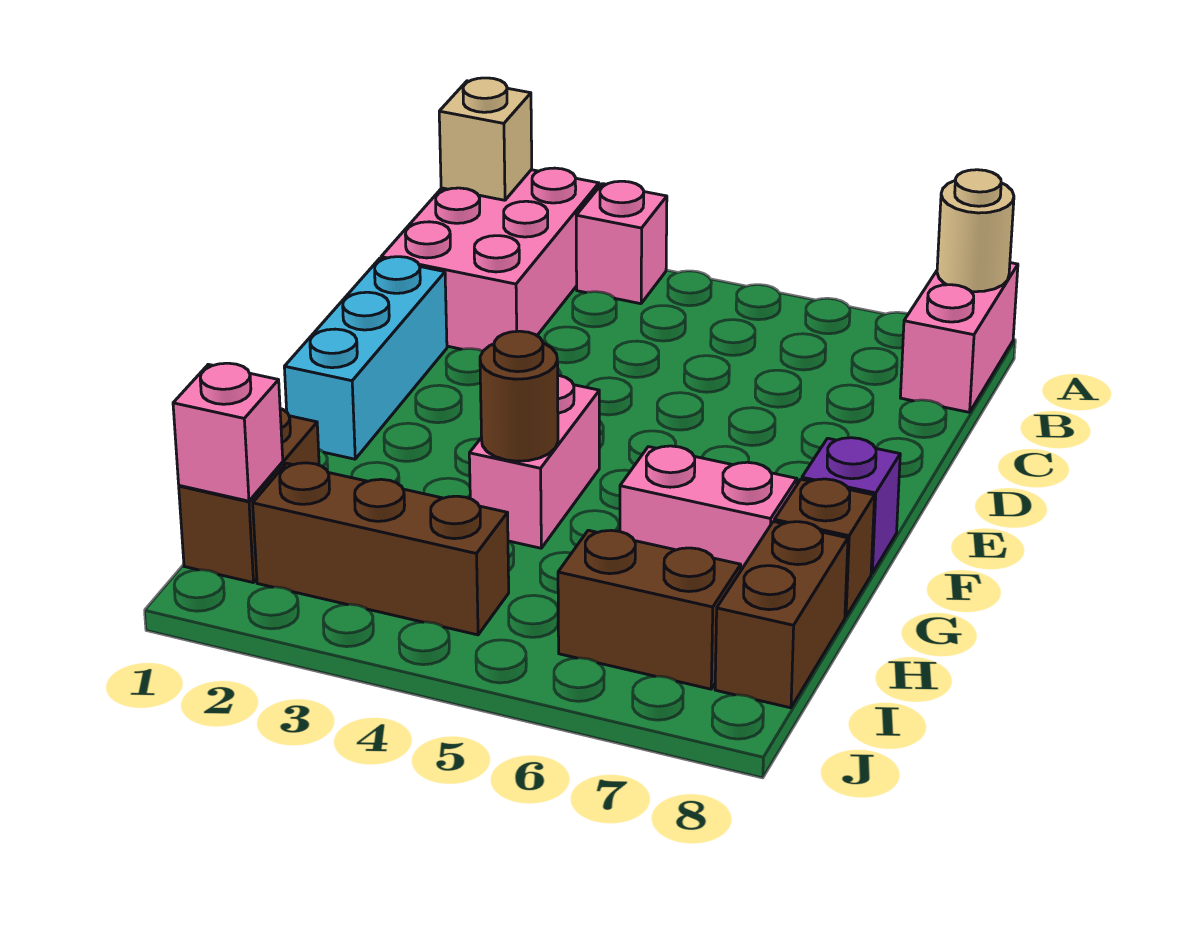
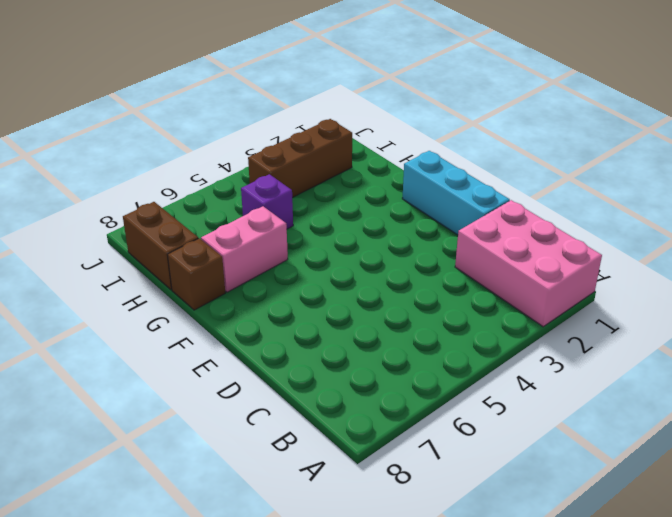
purple 1x1 brick [241,174,293,229] -> purple 1x1 brick moved to [802,438,900,573]
none -> pink 1x1 brick [576,181,667,304]
none -> pink 1x2 brick [900,263,1018,412]
none -> pink 1x2 brick [469,375,599,548]

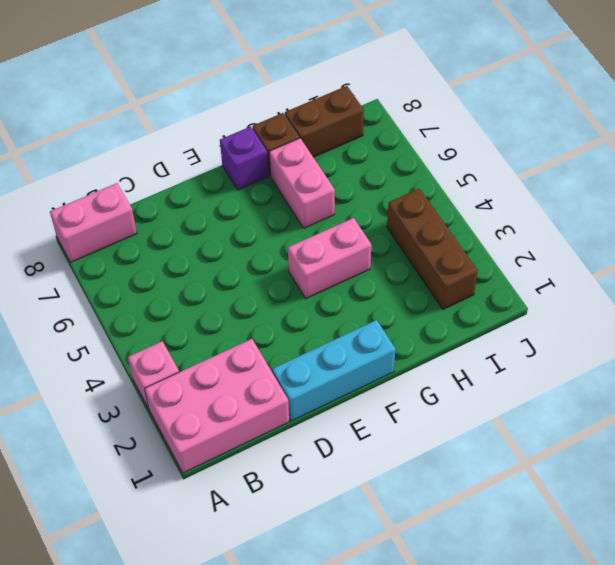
none -> brown 1x2 brick [179,409,319,583]
none -> brown 1x2 brick [558,530,741,689]
none -> tan 1x1 brick [439,78,532,200]

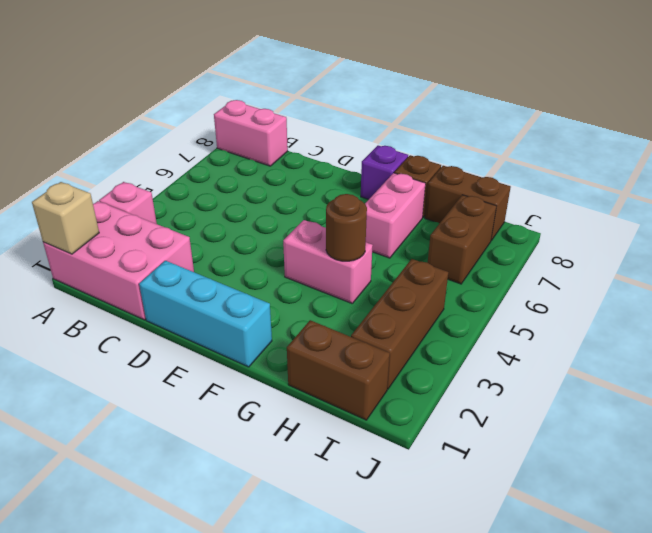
none -> tan 1x1 round brick [937,170,1014,292]
none -> pink 1x1 brick [173,363,283,501]

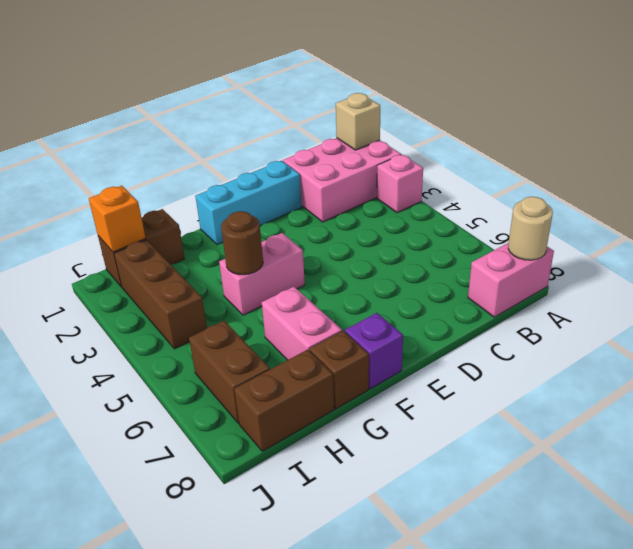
orange 1x1 brick [89,186,146,252] -> pink 1x1 brick [173,363,283,501]

